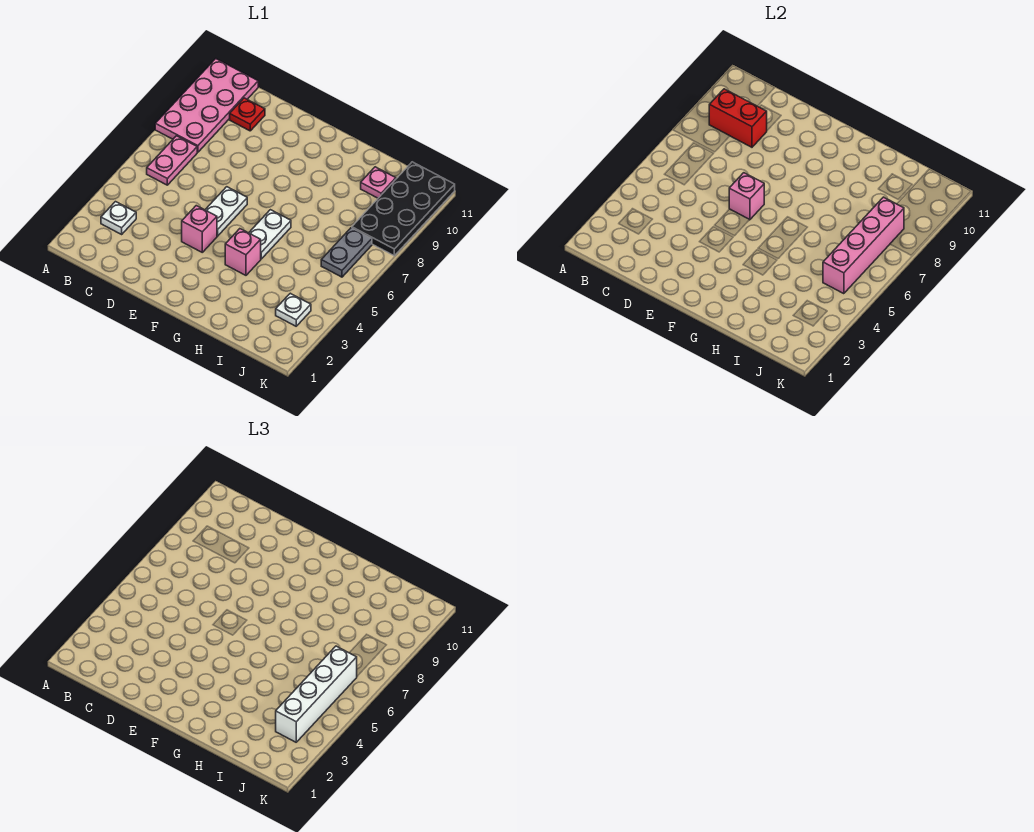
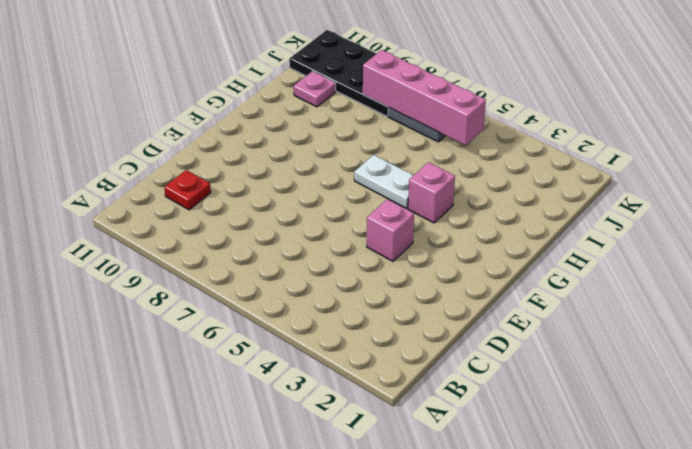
none -> pink 2x4 plate [155,59,258,152]
none -> white 1x1 plate [101,202,136,234]
none -> pink 1x2 plate [147,136,197,185]

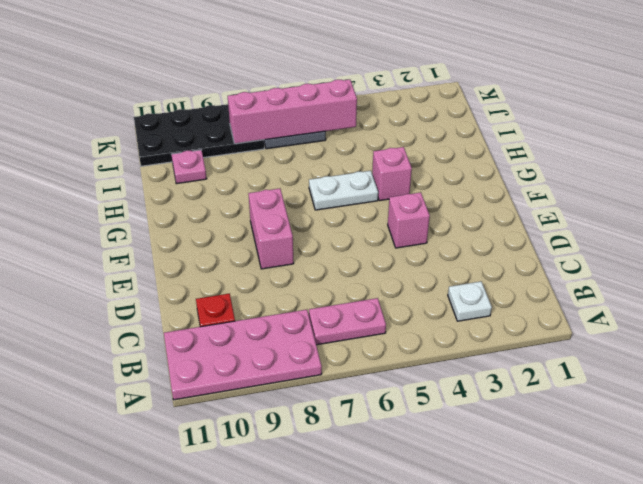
pink 1x2 brick [248,189,294,269] -> none
none -> white 1x2 plate [205,187,247,236]
none -> white 1x1 plate [276,293,311,326]
none -> red 1x2 brick [709,89,767,147]

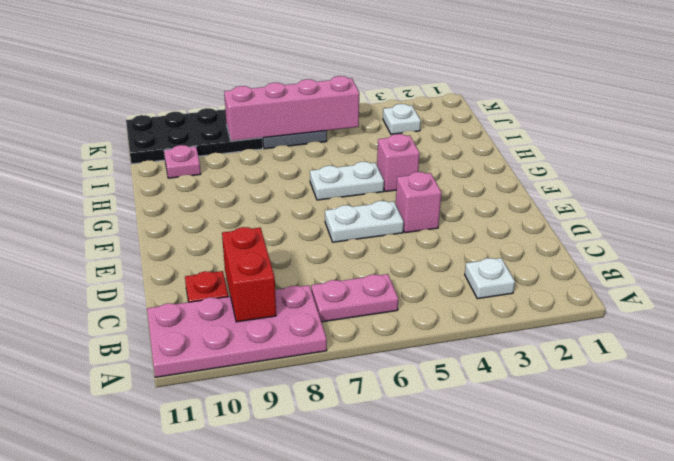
none -> pink 1x1 brick [729,173,764,220]
none -> white 1x4 brick [276,646,357,742]

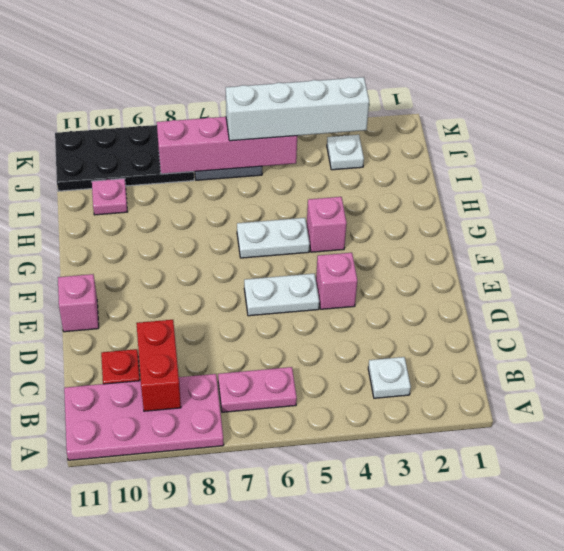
pink 1x1 brick [58,274,99,332] -> pink 1x1 brick moved to [729,173,764,220]

